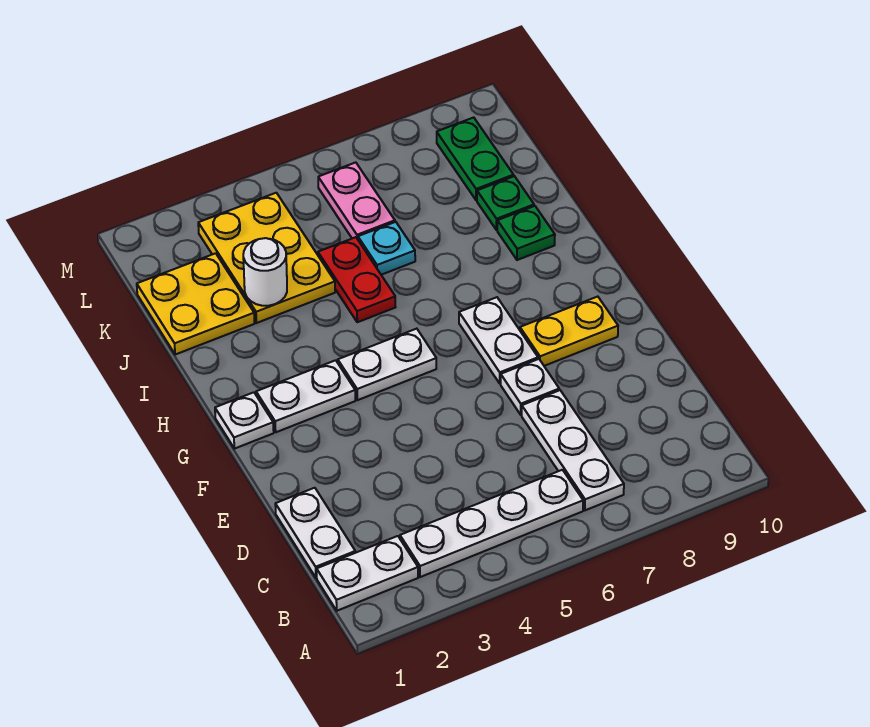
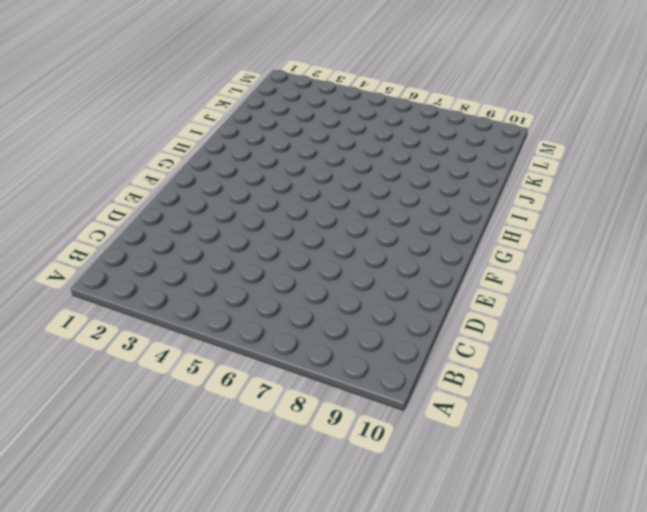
none -> white 1x2 plate [317,536,418,611]
none -> white 1x4 plate [400,470,583,577]
none -> white 1x3 plate [522,390,624,510]

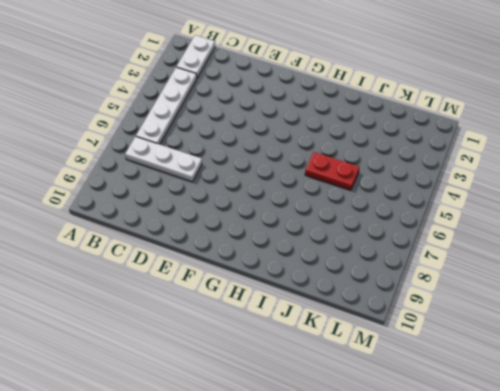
none -> white 1x2 plate [275,488,355,578]
none -> white 1x1 plate [501,359,559,415]
none -> white 1x2 plate [459,297,538,383]

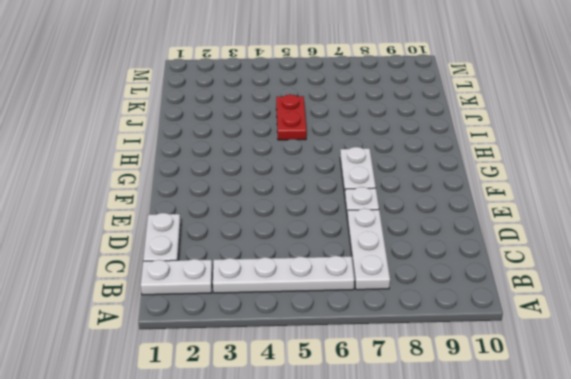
none -> yellow 1x2 plate [520,297,618,366]
none -> white 1x1 plate [215,392,274,449]
none -> white 1x2 plate [256,360,355,432]

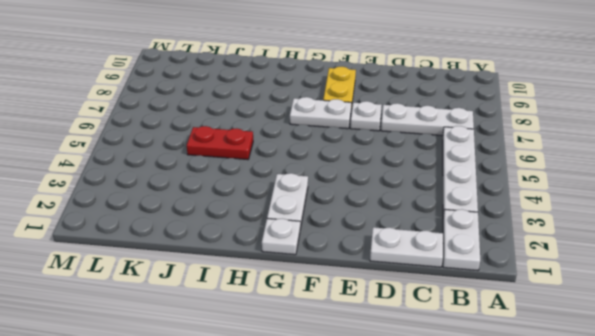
none -> white 1x2 plate [338,329,436,400]
none -> green 1x1 plate [497,206,555,260]
none -> yellow 2x2 plate [137,253,255,355]

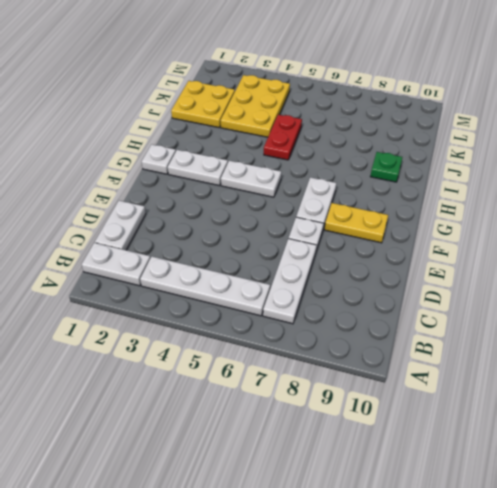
none -> cyan 1x1 plate [358,222,415,275]
none -> green 1x1 plate [477,176,534,230]
none -> pink 1x2 plate [318,162,395,239]

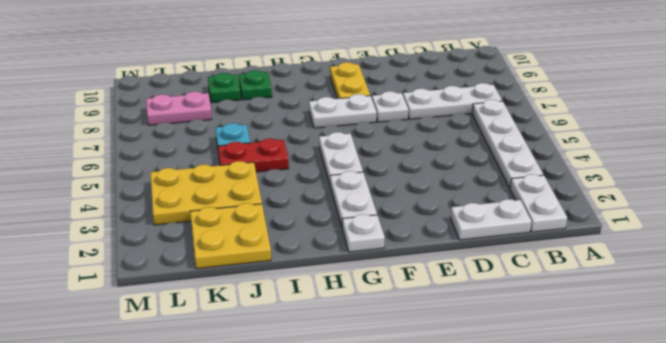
pink 1x2 plate [146,92,212,125] -> pink 1x2 plate moved to [318,162,395,239]
none -> green 1x2 plate [437,117,514,200]
none -> white 1x1 round brick [243,238,287,306]

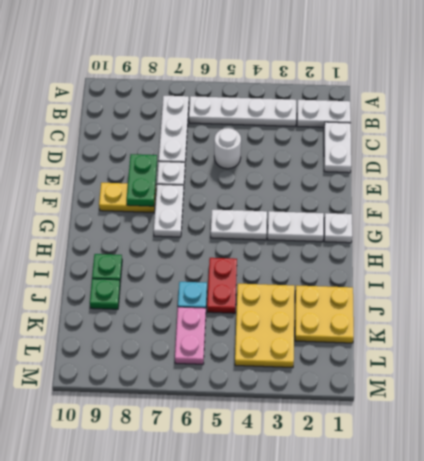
white 1x1 round brick [214,128,241,169] -> white 1x1 round brick moved to [243,238,287,306]
green 1x2 plate [127,154,157,206] -> green 1x2 plate moved to [437,117,514,200]

